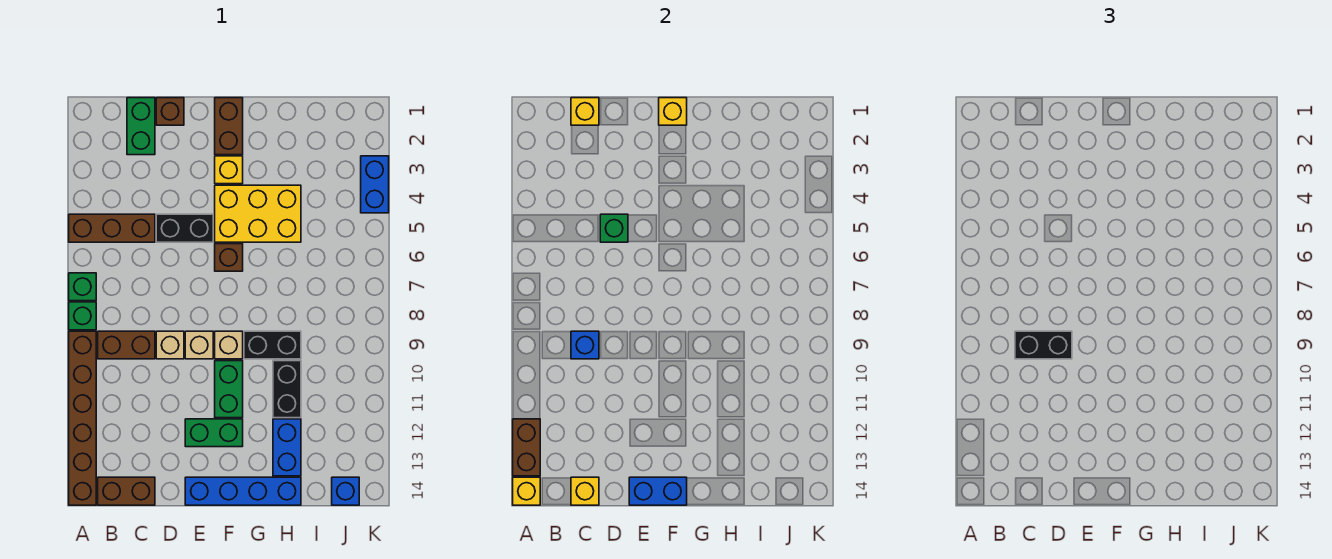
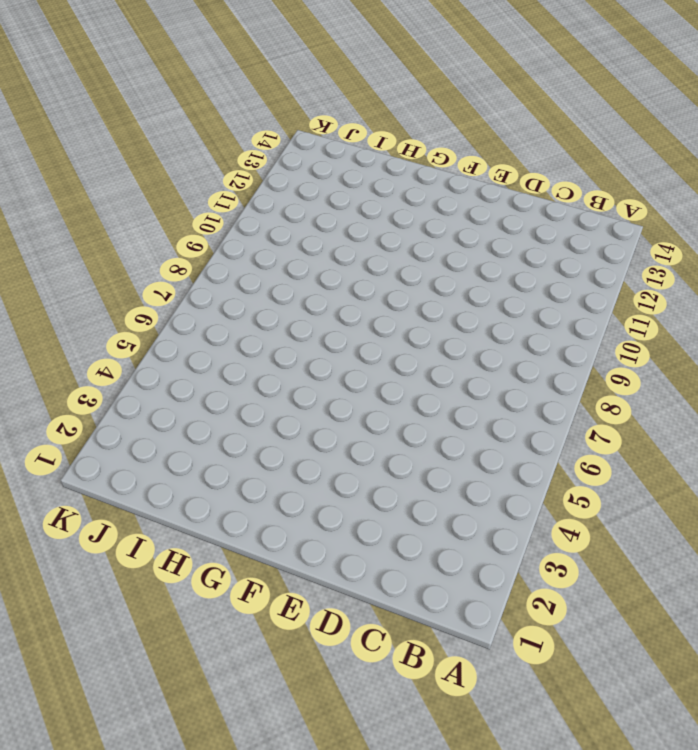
none -> brown 1x3 brick [69,214,155,242]
none -> green 1x1 brick [69,273,96,301]
none -> green 1x1 brick [69,302,96,330]
none -> brown 1x6 brick [69,331,96,505]

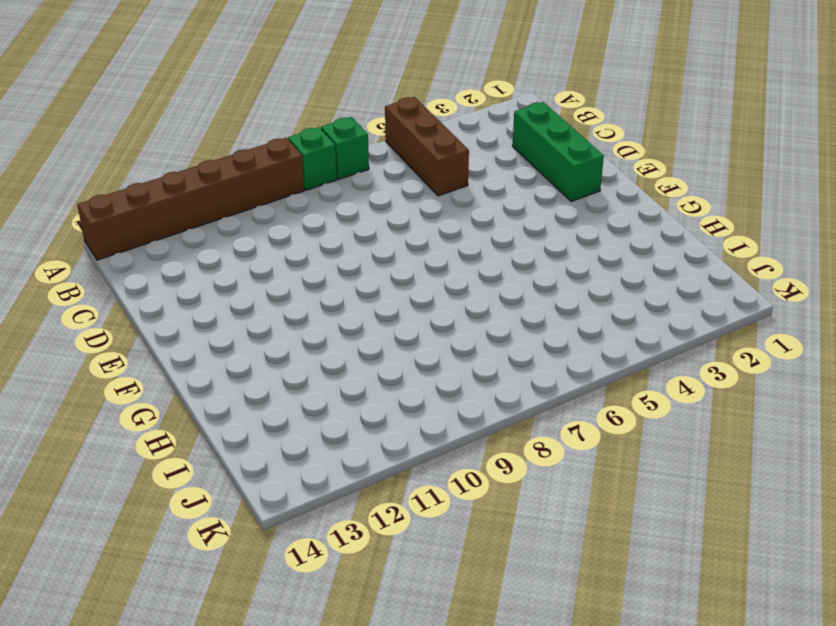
green 1x3 brick [512,102,604,201] -> green 1x2 brick [127,98,155,155]
none -> brown 1x2 brick [98,331,155,359]
none -> brown 1x2 brick [98,477,155,505]
none -> brown 1x1 brick [156,98,184,125]
none -> black 1x2 brick [156,214,213,242]

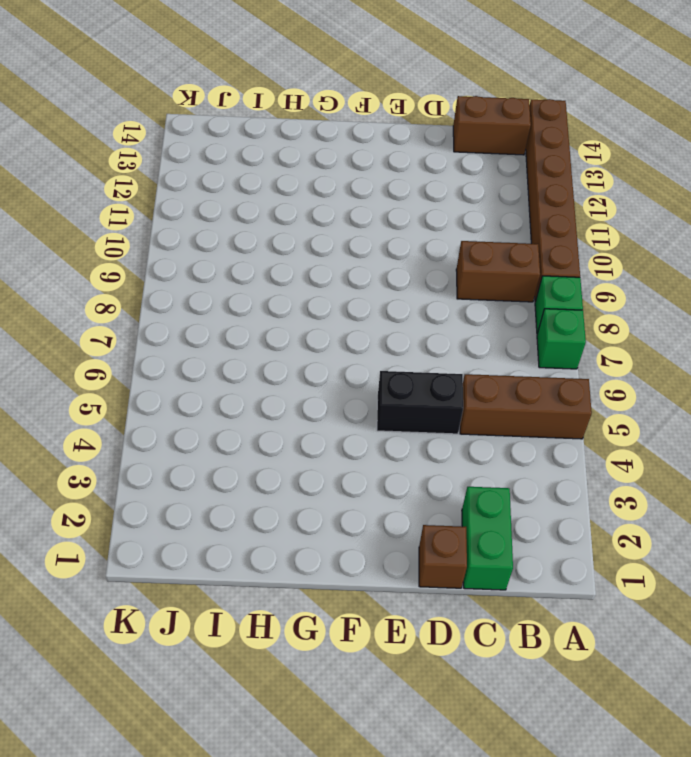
none -> tan 1x1 brick [156,331,184,359]
none -> tan 1x1 brick [185,331,213,359]
none -> green 1x2 brick [185,419,243,447]
none -> blue 1x4 brick [185,477,301,505]

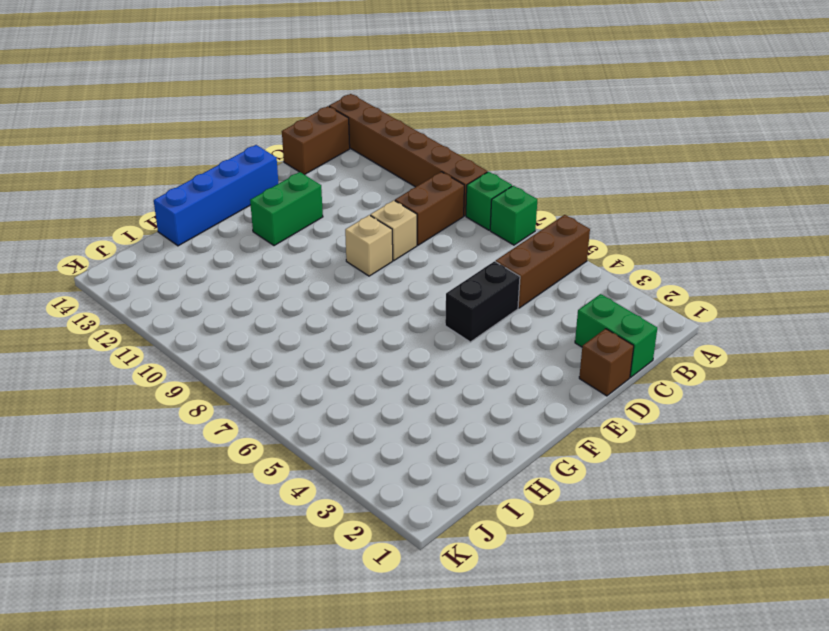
none -> brown 1x2 brick [215,98,243,155]
none -> yellow 1x1 brick [215,156,243,184]
none -> yellow 2x3 brick [215,185,301,242]
none -> brown 1x1 brick [215,244,243,271]

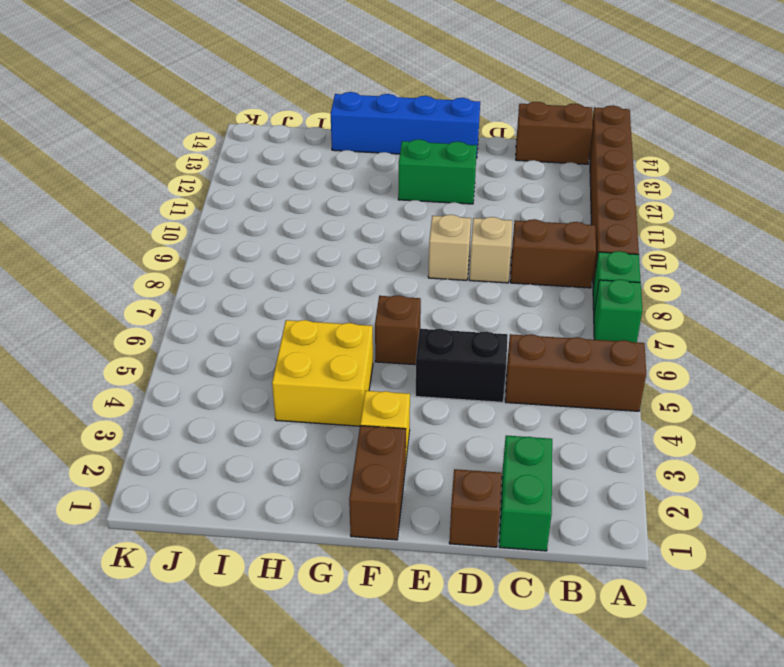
yellow 2x2 brick [272,320,373,426] -> yellow 2x3 brick [215,185,301,242]
none -> tan 1x1 brick [215,331,243,359]
none -> green 1x2 brick [215,361,243,418]
none -> black 1x2 brick [244,331,301,359]
none -> black 1x2 brick [273,361,301,418]

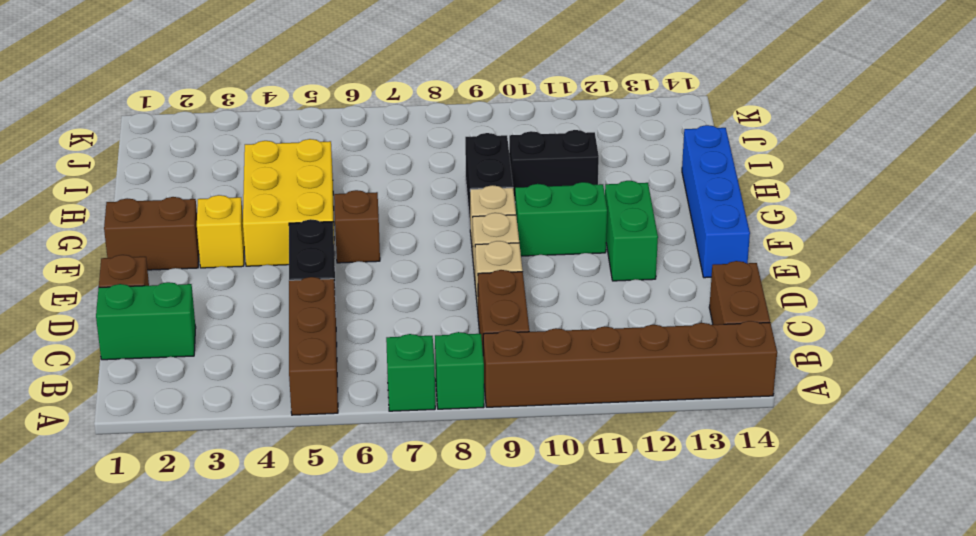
none -> blue 1x2 brick [273,419,301,476]
none -> blue 1x1 brick [332,477,359,505]
none -> blue 1x2 brick [361,156,389,213]
none -> brown 1x2 brick [513,419,540,476]

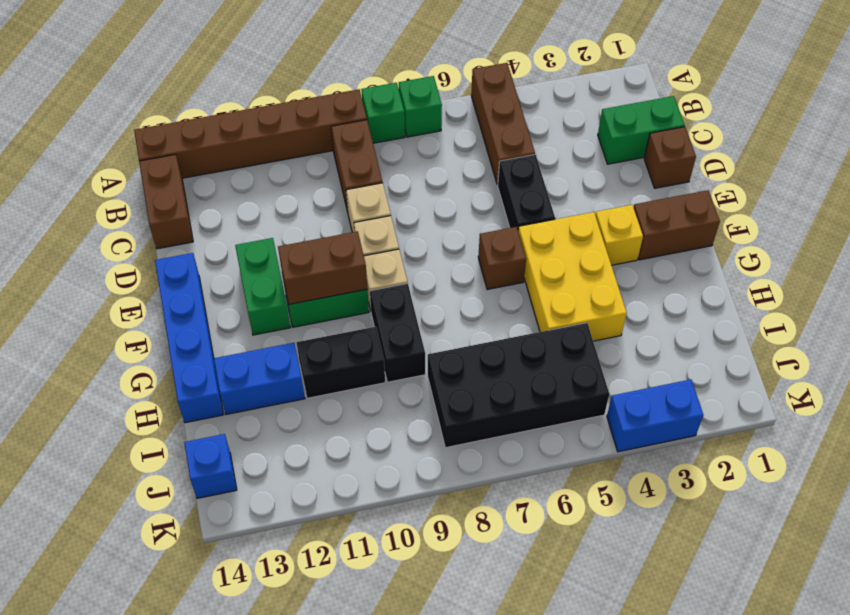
brown 1x2 brick [278,231,367,304] -> brown 1x2 brick moved to [513,419,540,476]
black 2x4 brick [428,323,609,448] -> none
none -> yellow 1x1 brick [513,477,540,505]
none -> yellow 1x1 brick [571,98,599,125]
none -> blue 1x1 brick [571,331,599,359]
none -> yellow 1x1 brick [571,477,599,505]

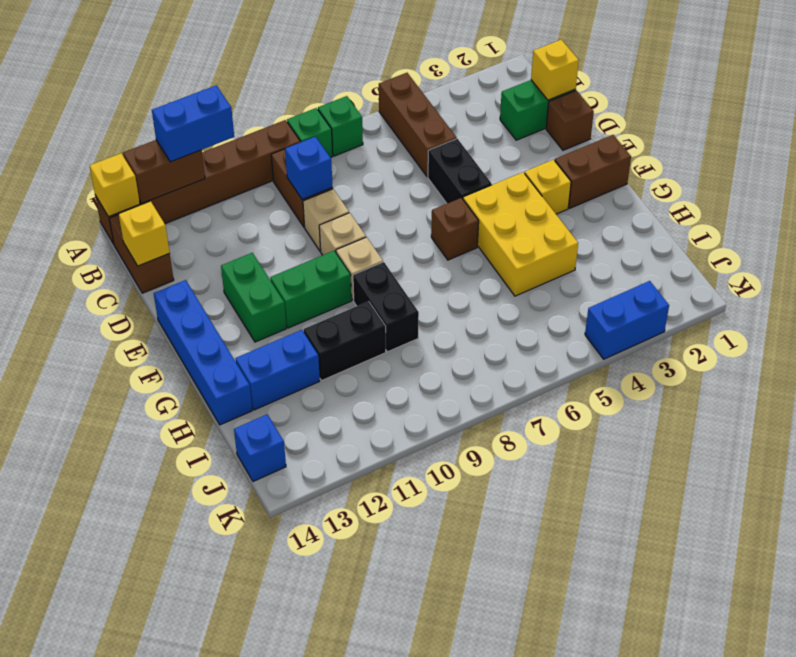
blue 1x2 brick [152,85,234,162] -> blue 1x2 brick turned to [629,477,687,505]
none -> green 1x1 brick [600,214,628,242]
none -> yellow 1x1 brick [659,98,687,125]
none -> black 1x2 brick [1015,331,1072,359]

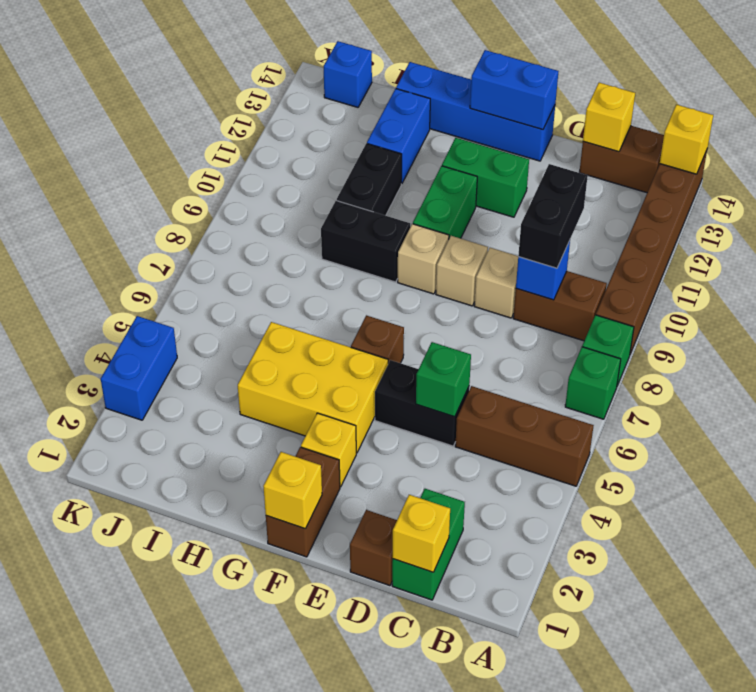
black 1x2 brick [518,164,588,268] -> black 1x2 brick turned to [1015,331,1072,359]
none -> brown 1x2 brick [513,419,540,476]

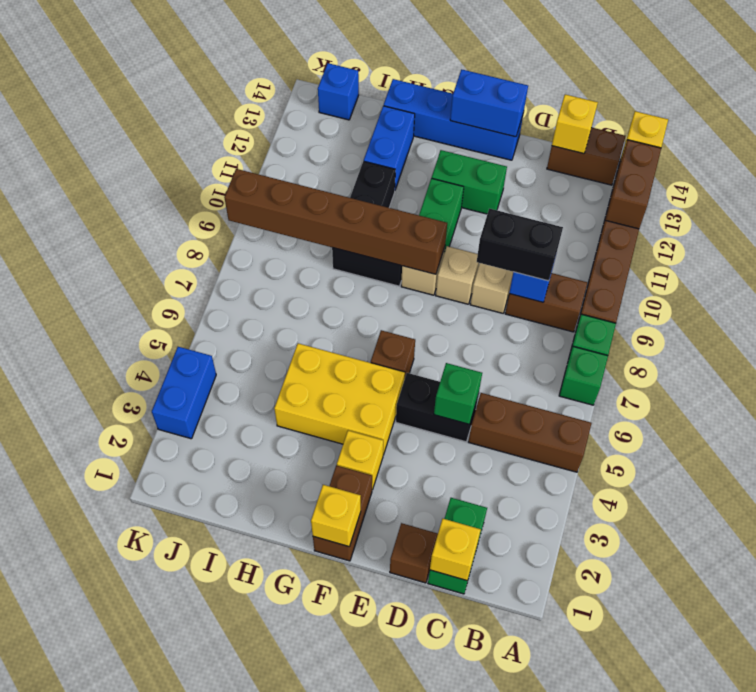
brown 1x6 brick [224,169,447,274] -> none

